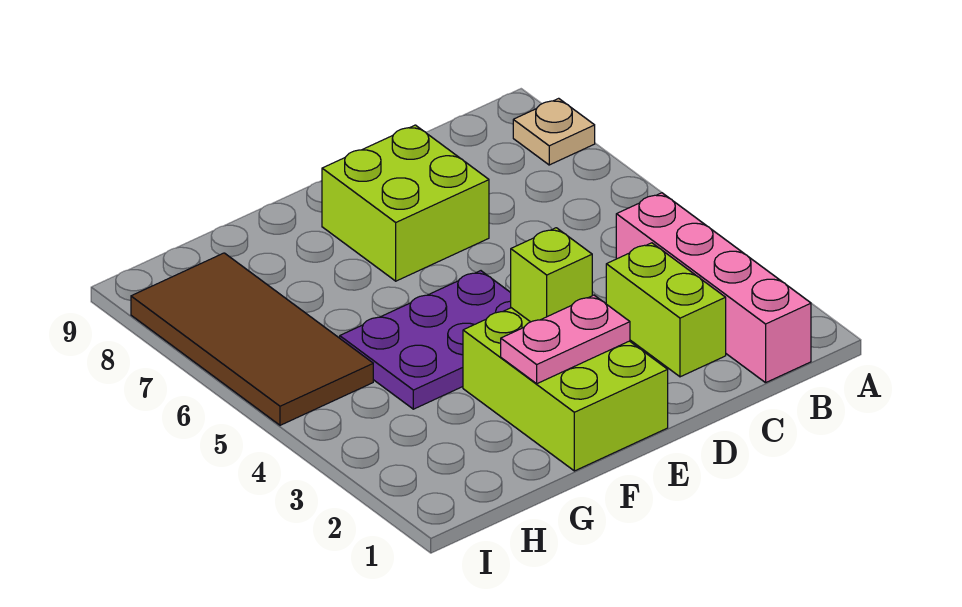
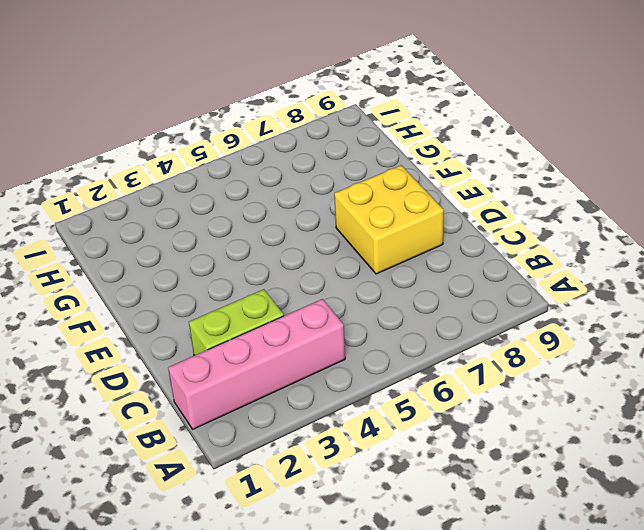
yellow 2x2 brick [334,165,444,274] -> lime 2x2 brick [322,125,489,281]
none -> tan 1x1 plate [513,98,595,165]
none -> lime 2x3 brick [463,308,668,471]

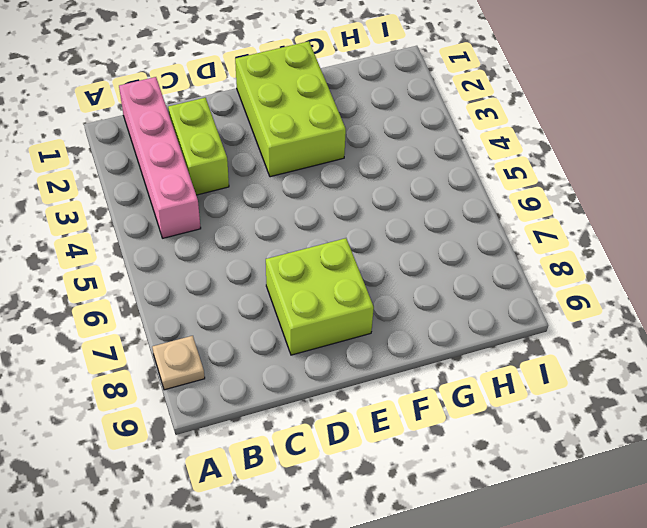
none -> purple 2x3 plate [340,271,511,409]
none -> brown 2x4 tile [131,253,373,425]

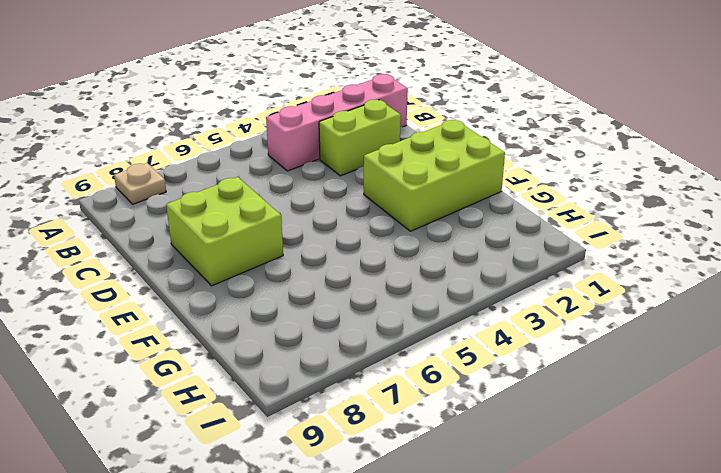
none -> purple 2x3 plate [340,271,511,409]
none -> brown 2x4 tile [131,253,373,425]

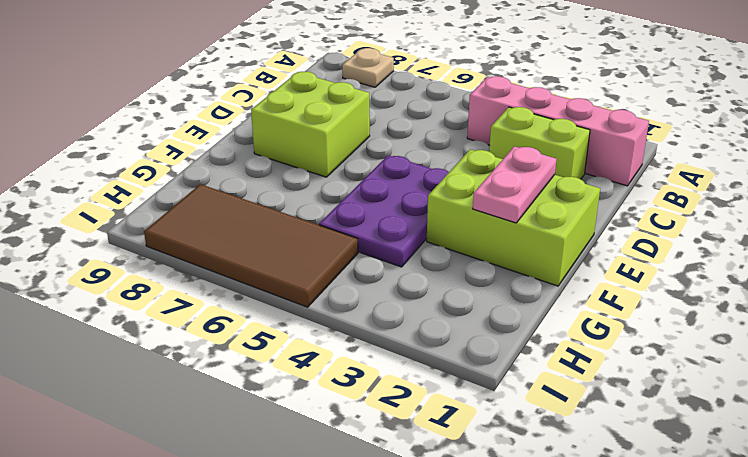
none -> lime 1x1 brick [511,228,592,322]

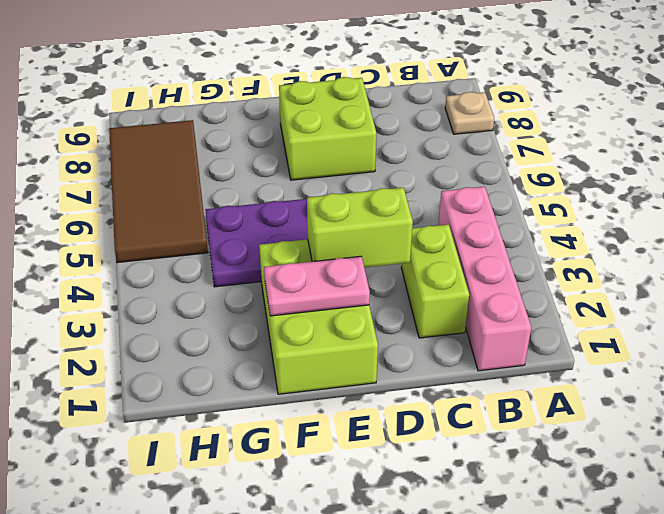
lime 1x2 brick [307,187,413,267] -> lime 1x1 brick [511,228,592,322]

